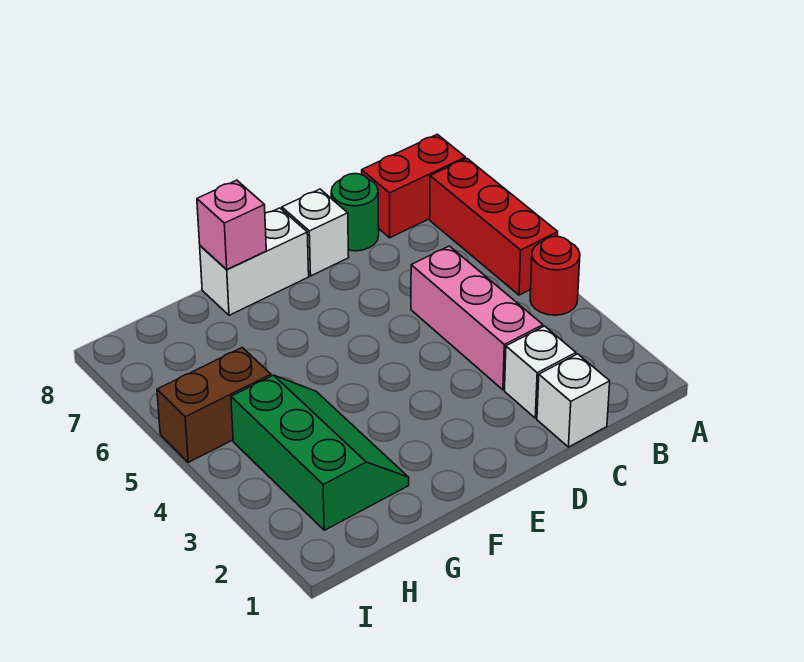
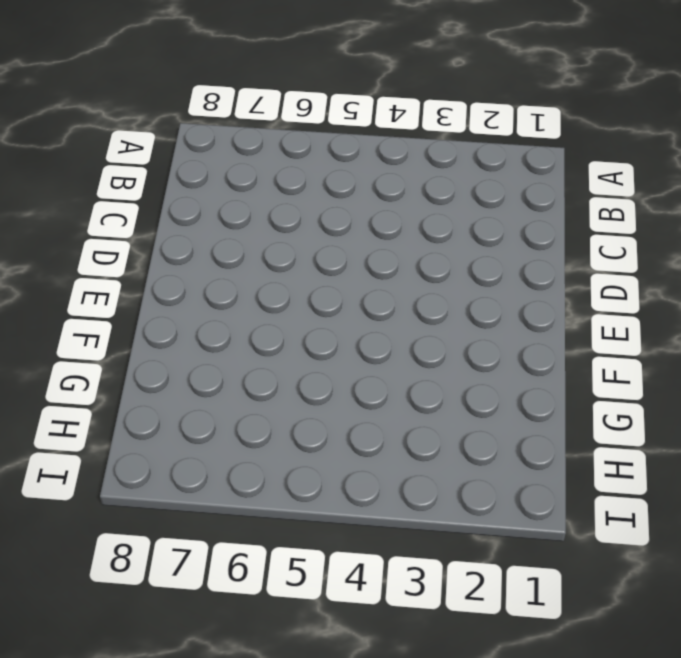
none -> red 1x1 round brick [530,237,580,315]
none -> red 1x3 brick [430,158,558,295]
none -> red 1x2 brick [362,134,465,238]

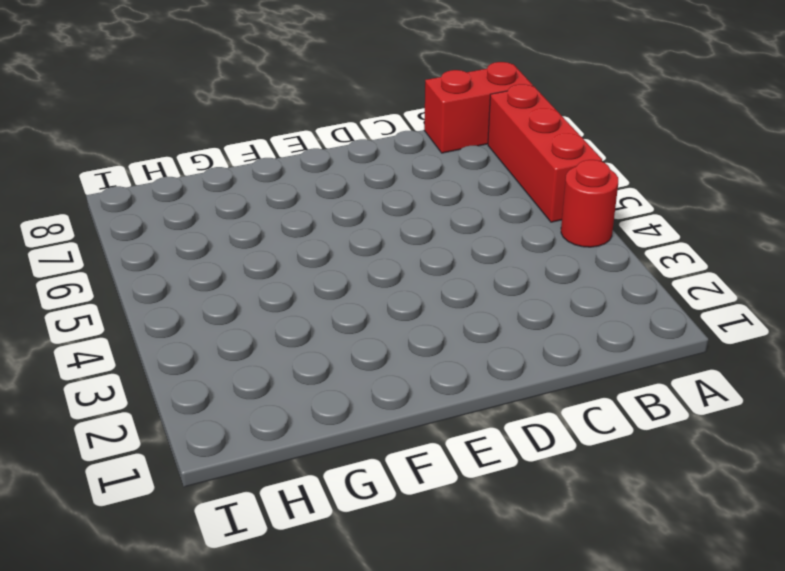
none -> white 1x1 brick [537,354,610,447]
none -> white 1x1 brick [505,326,576,418]
none -> pink 1x3 brick [411,246,543,390]

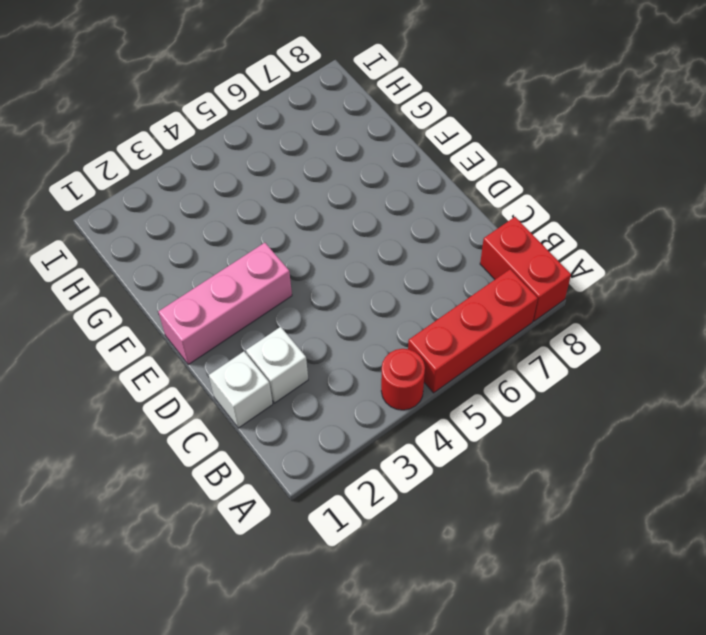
pink 1x3 brick [158,243,292,364] -> pink 1x3 brick moved to [411,246,543,390]
none -> green 1x1 round brick [331,174,379,251]
none -> white 1x1 brick [282,189,349,276]
none -> white 1x2 brick [200,208,309,315]

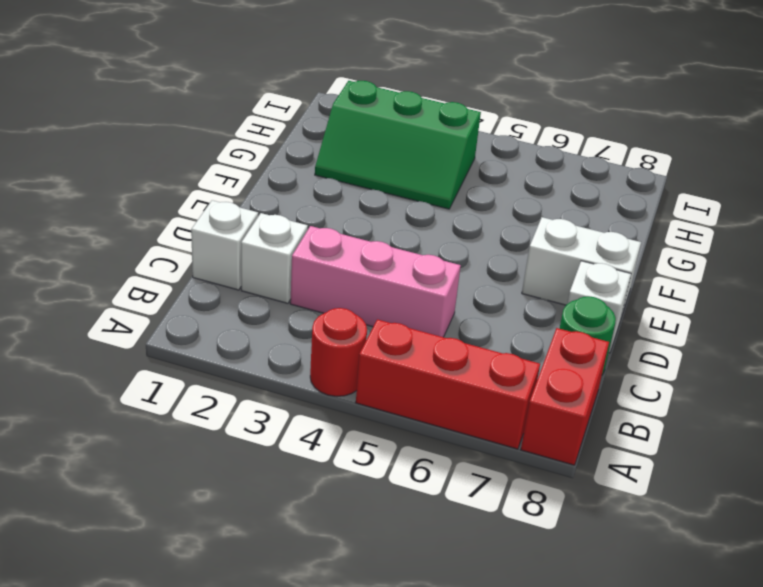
white 1x2 brick [522,217,641,314] -> white 1x2 brick turned to [200,208,309,315]
none -> brown 1x2 brick [157,348,271,462]
none -> pink 1x1 brick [197,180,266,270]

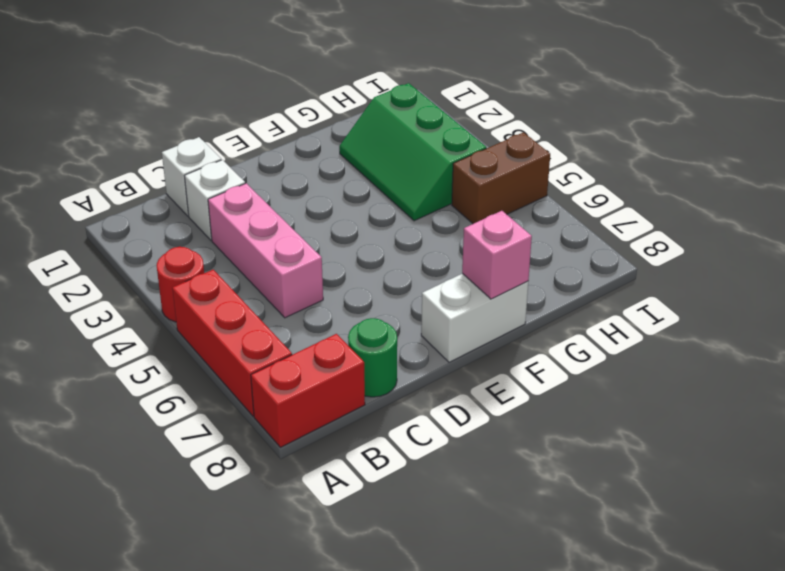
none -> white 1x1 brick [282,189,349,276]

